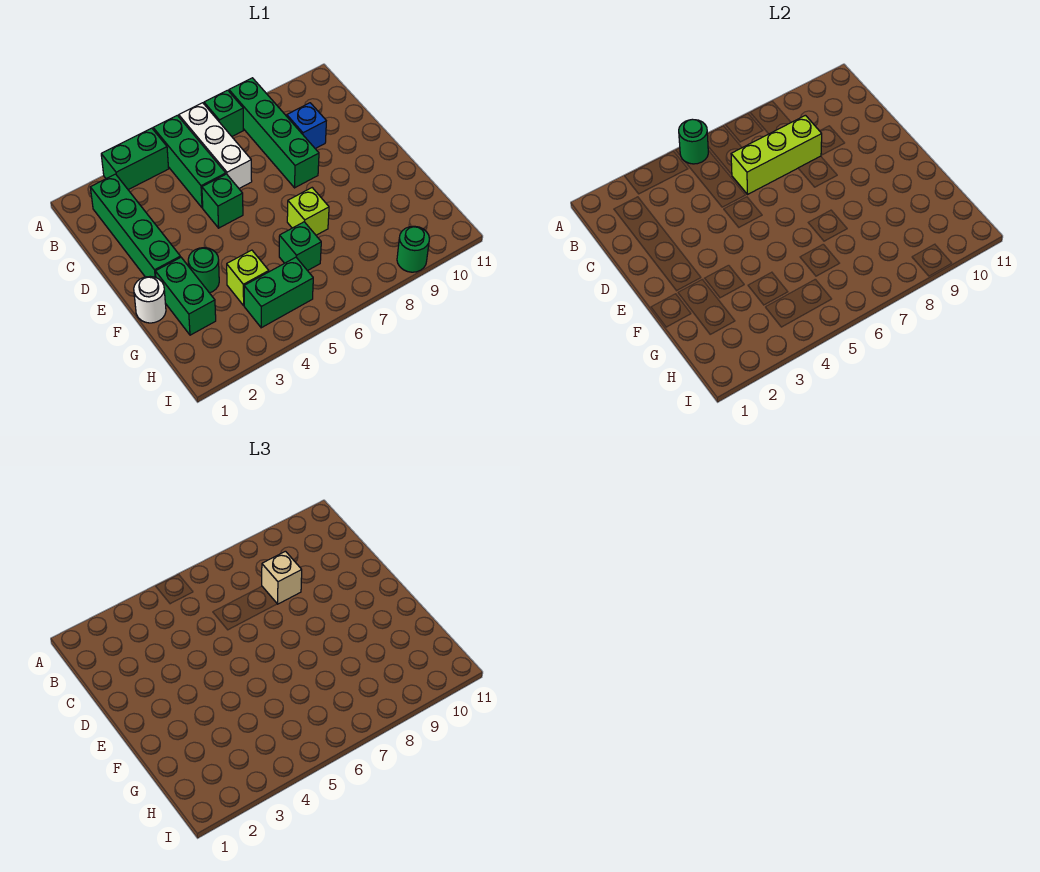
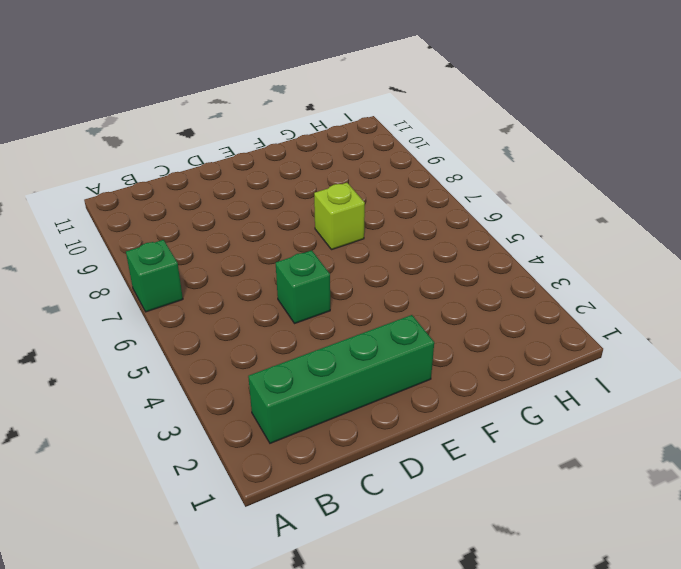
none -> green 1x2 brick [101,128,169,190]
none -> green 1x3 brick [153,115,226,208]
none -> white 1x3 brick [179,103,252,188]

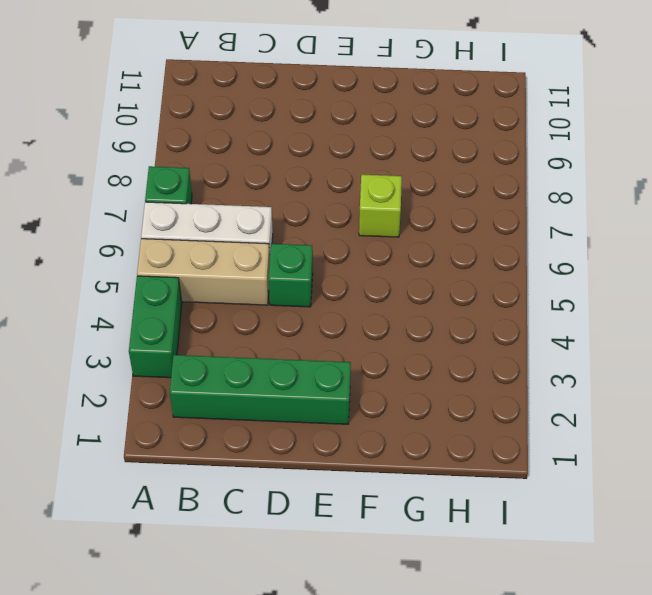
tan 1x3 brick [137,239,270,305] -> green 1x3 brick [153,115,226,208]
none -> green 1x4 brick [229,78,319,188]
none -> blue 1x1 brick [287,103,326,149]
none -> white 1x1 round brick [134,276,166,323]

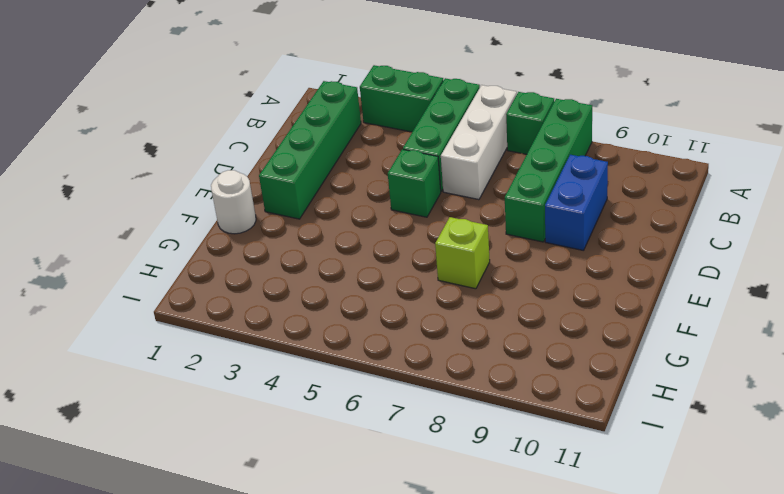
blue 1x2 brick [545,155,608,251] -> blue 1x1 brick [287,103,326,149]
none -> green 1x2 brick [155,257,216,335]
none -> green 1x1 round brick [188,248,219,293]
none -> lime 1x1 brick [227,250,269,305]

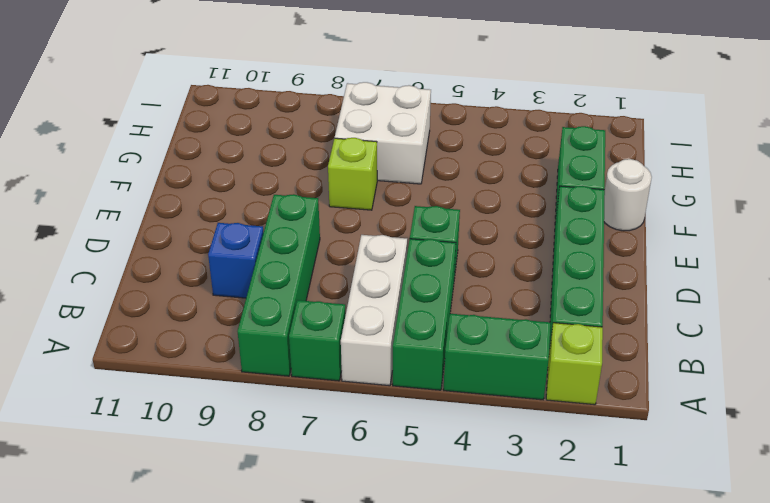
lime 1x1 brick [546,323,603,405] -> lime 1x1 brick moved to [227,250,269,305]
white 2x2 brick [335,82,431,184] -> green 1x1 brick [279,222,321,271]
none -> green 1x1 round brick [188,248,219,293]
none -> green 1x2 brick [244,257,313,328]
none -> green 1x1 round brick [397,226,429,272]

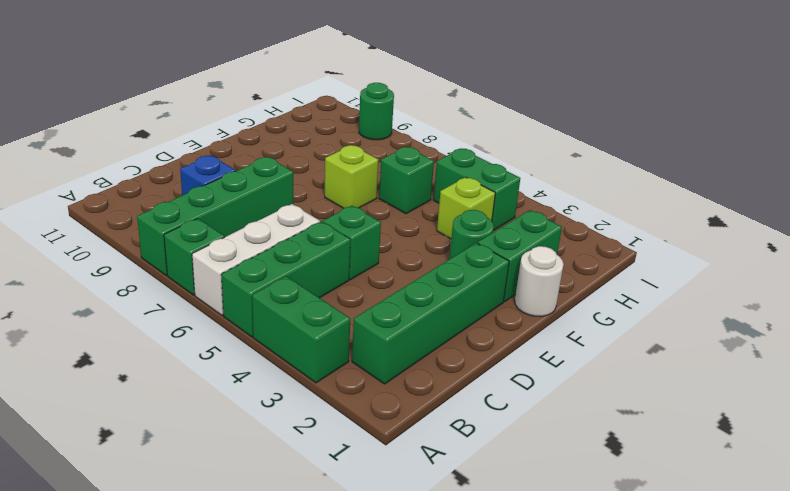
none -> green 1x1 round brick [679,119,708,164]
none -> lime 1x3 brick [731,115,822,194]
none -> tan 1x1 brick [262,551,302,604]

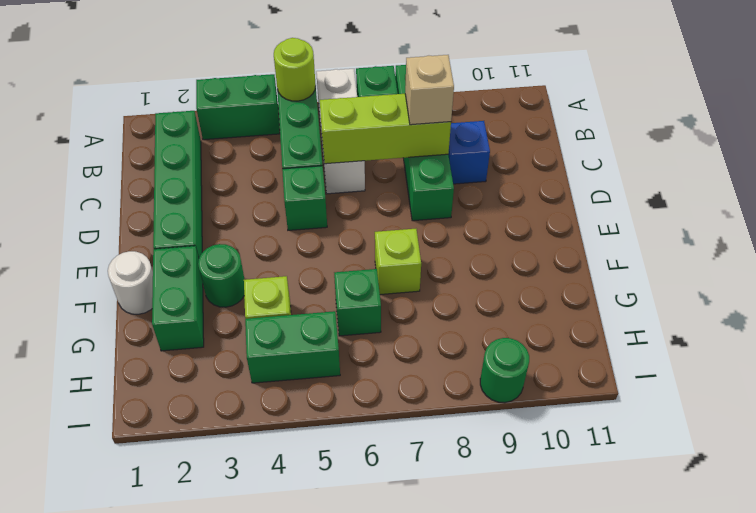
lime 1x1 round brick [274,38,316,101] -> green 1x1 round brick [679,119,708,164]

